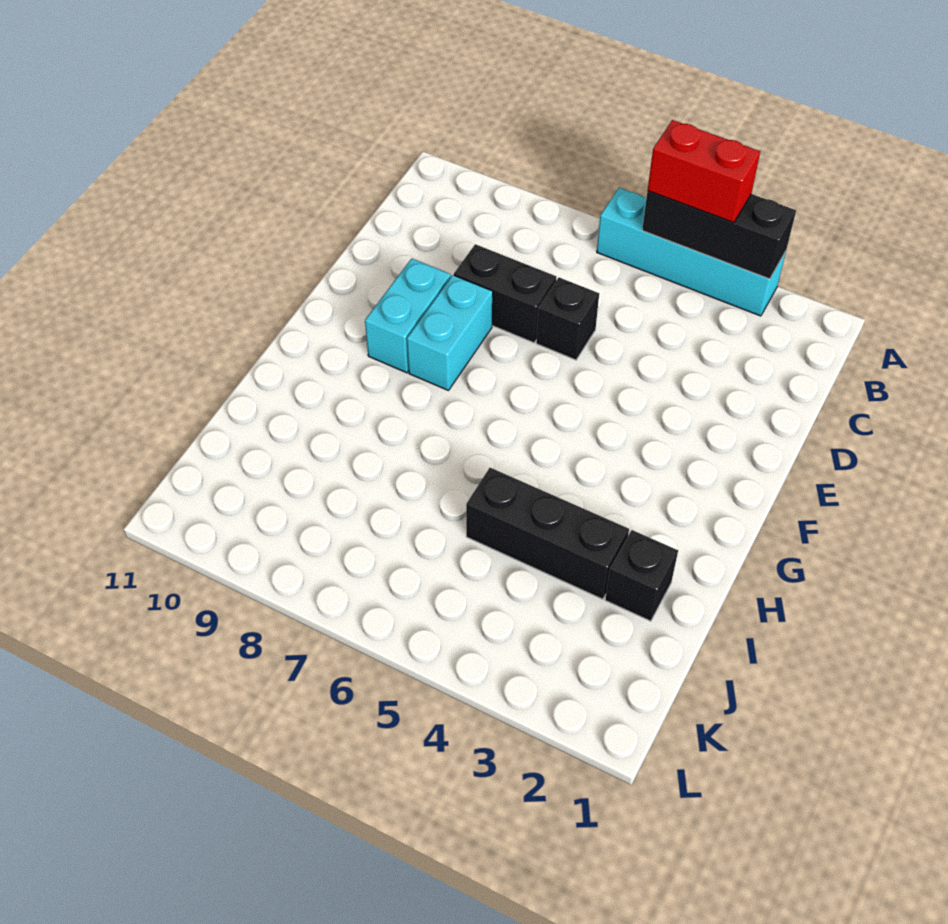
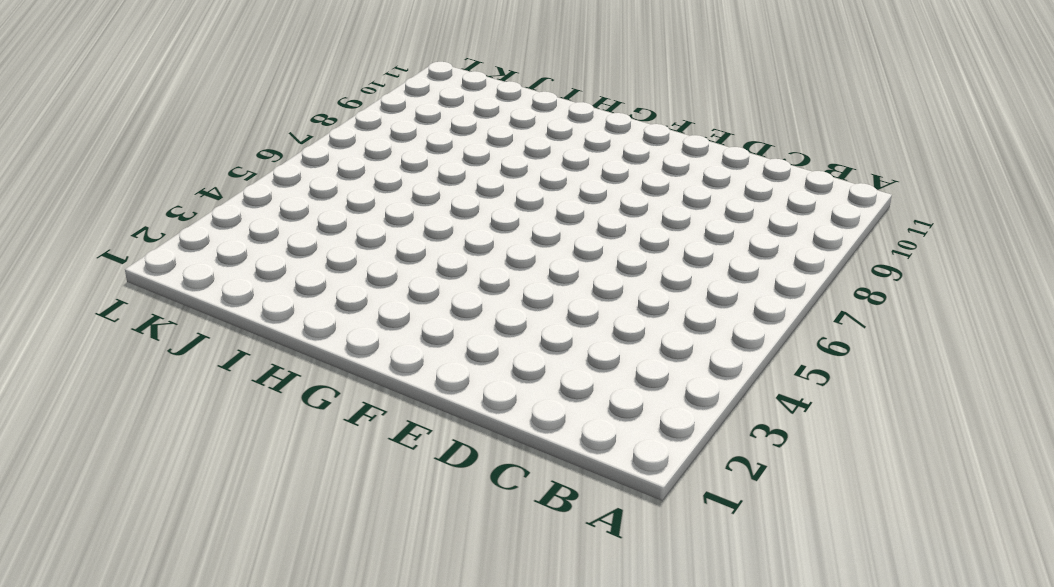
none -> cyan 1x4 brick [597,188,786,316]
none -> black 1x1 brick [536,278,599,360]

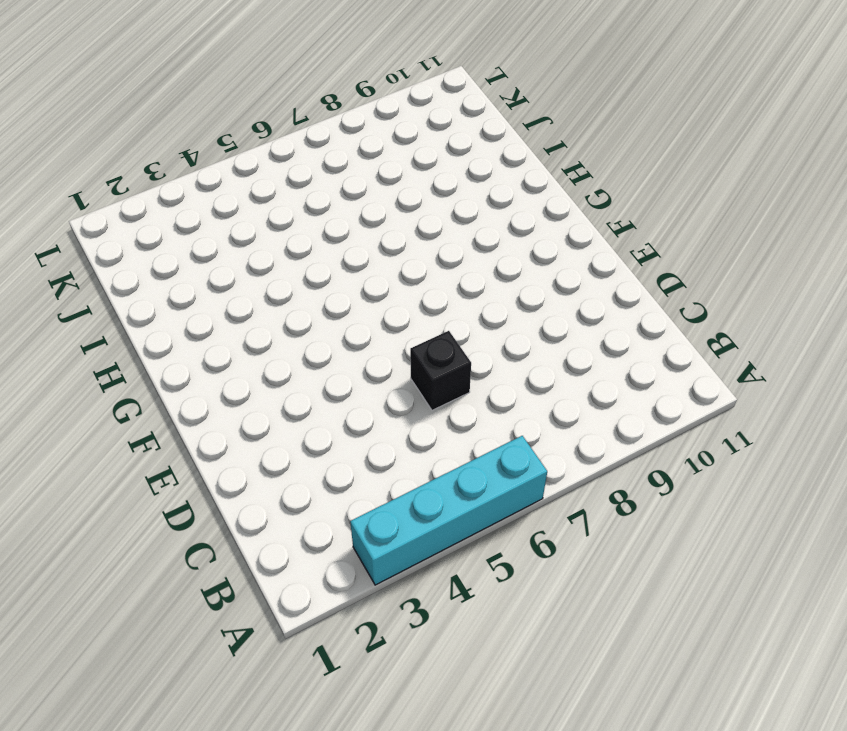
none -> black 1x2 brick [454,244,557,343]
none -> cyan 1x2 brick [407,275,493,391]

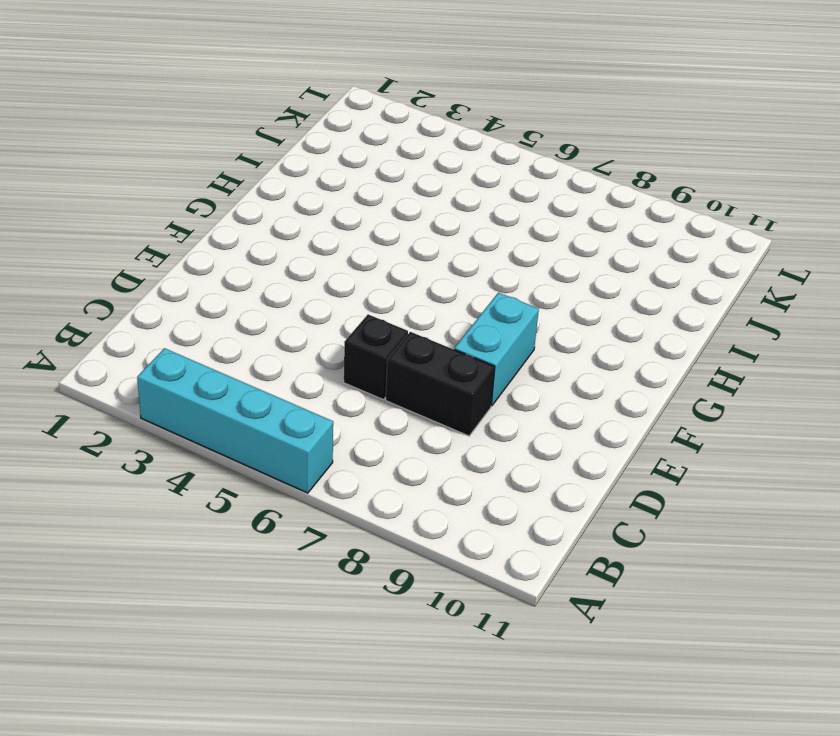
none -> cyan 1x2 brick [365,259,451,373]
none -> black 1x1 brick [605,530,678,621]

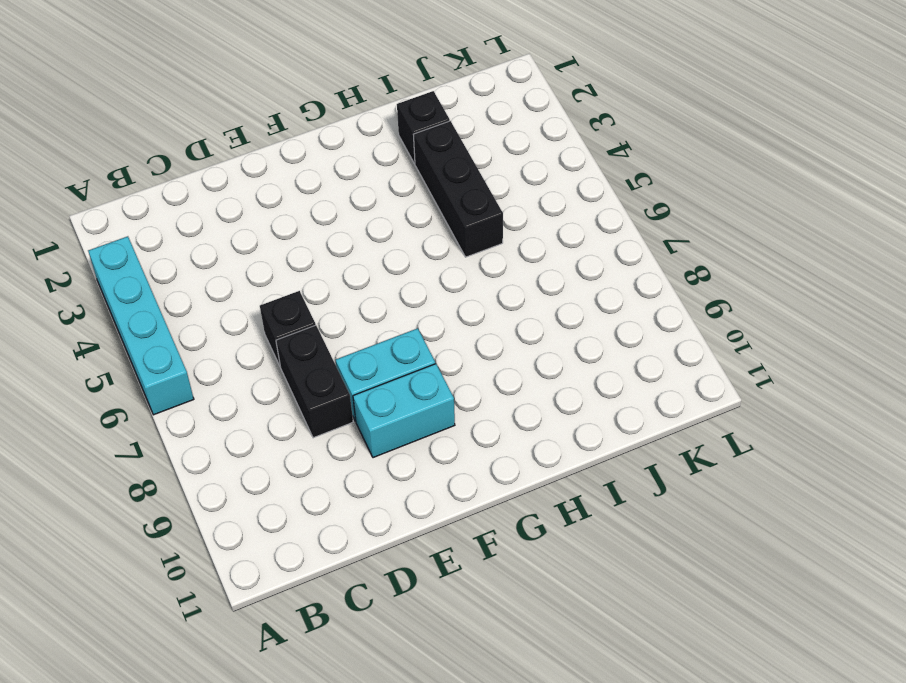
none -> black 1x3 brick [642,191,796,279]
none -> red 1x2 brick [648,120,760,223]

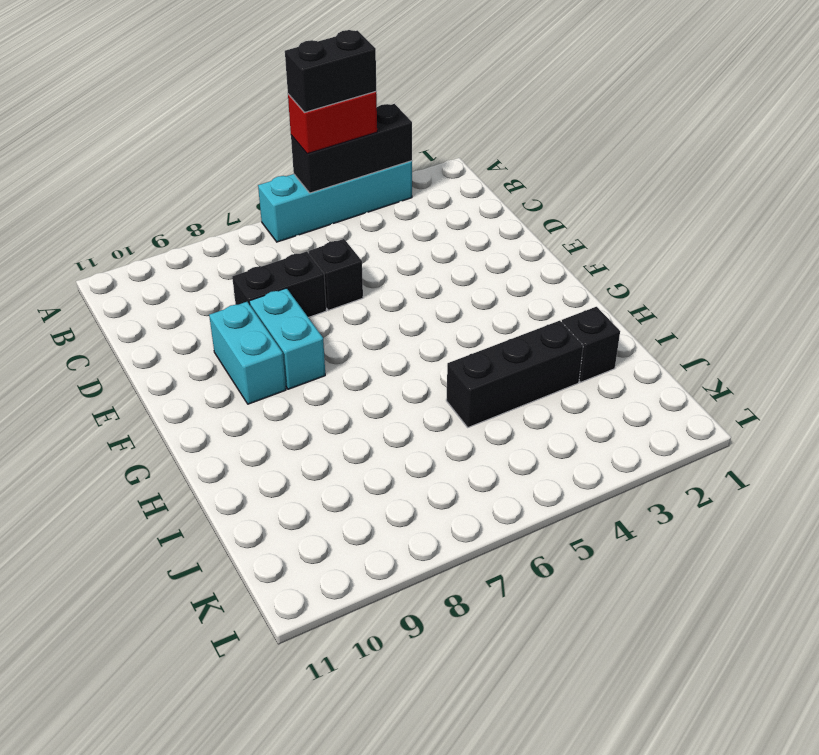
black 1x2 brick [285,30,376,112] -> none

